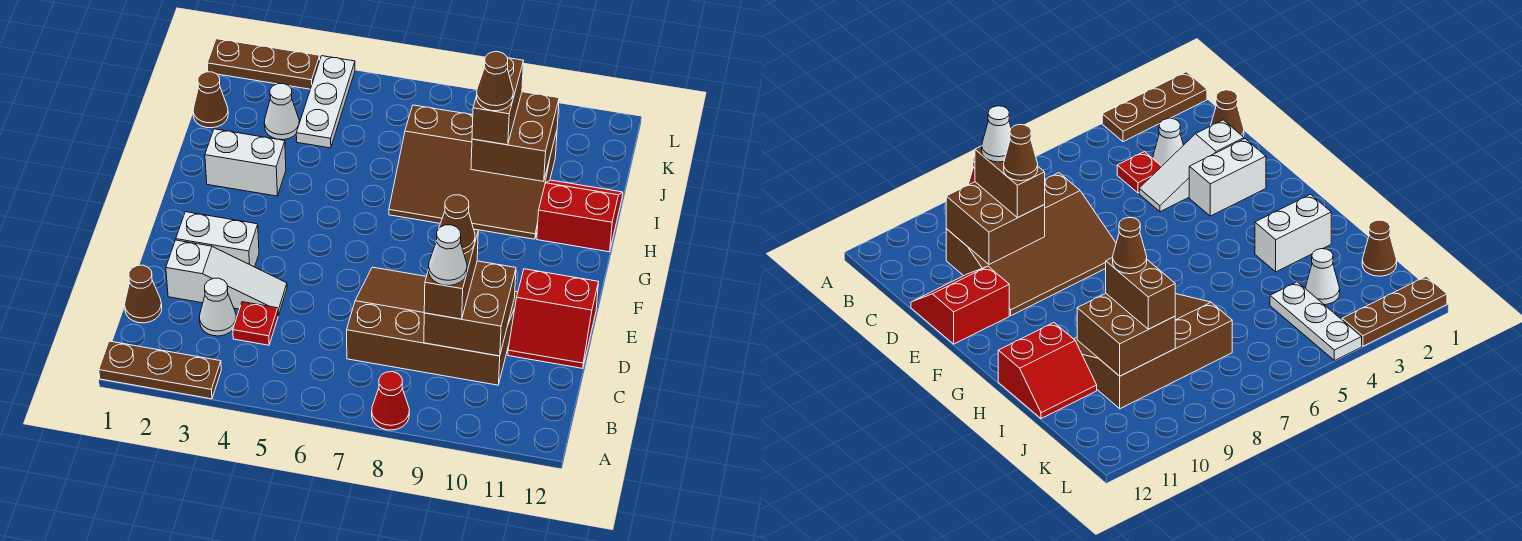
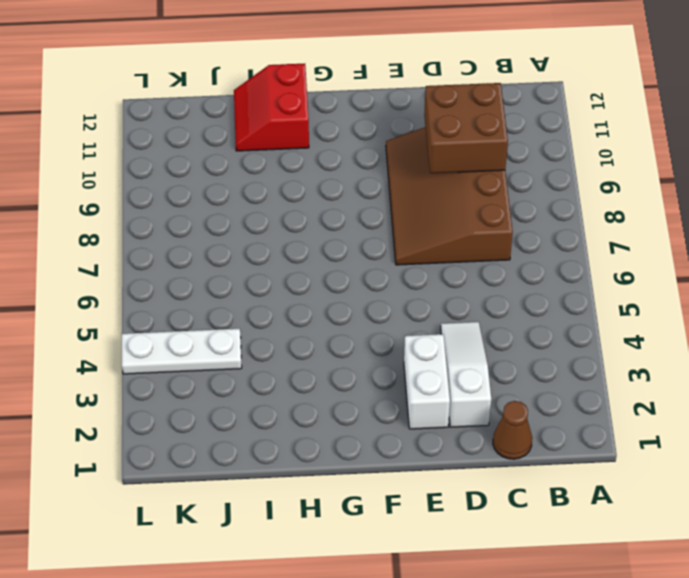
none -> brown 1x3 plate [99,341,221,399]
none -> red 1x1 cone [372,372,409,430]
none -> white 1x1 cone [199,278,236,336]

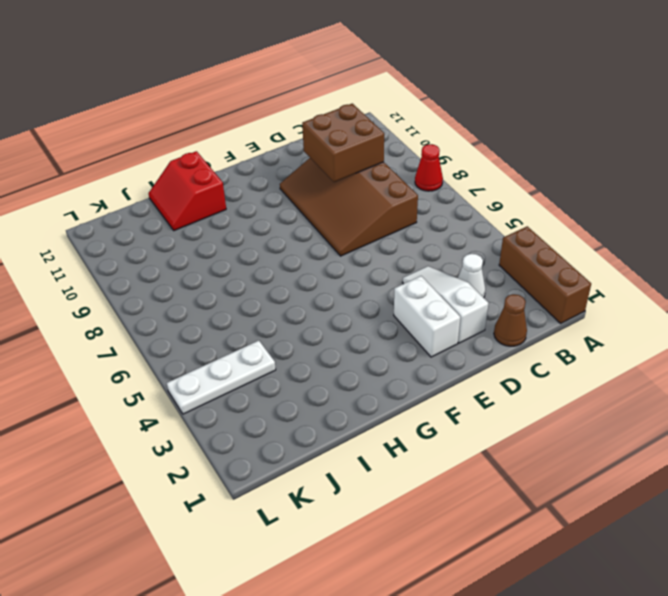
brown 1x3 brick [499,226,591,323] -> brown 1x3 plate [99,341,221,399]
none -> red 1x1 plate [233,302,278,345]
none -> red 2x2 slope [508,269,598,368]
none -> white 1x2 brick [205,129,286,196]

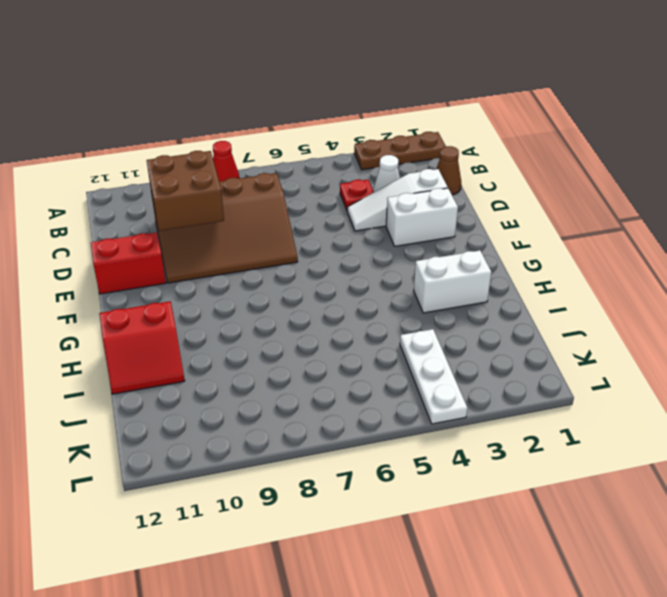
none -> brown 3x4 slope [389,105,557,239]
none -> brown 1x1 cone [193,72,228,128]
none -> white 1x1 cone [264,84,299,140]

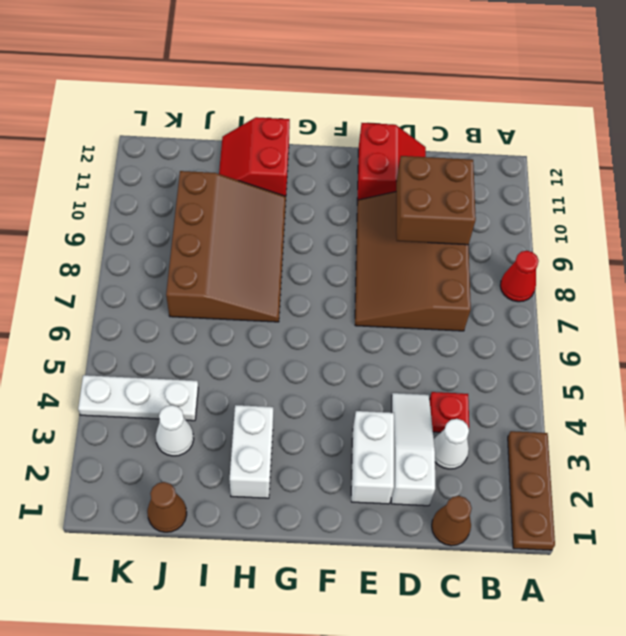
none -> brown 1x3 plate [207,39,320,89]
none -> brown 2x2 brick [471,92,559,181]
none -> brown 1x2 brick [424,229,478,319]

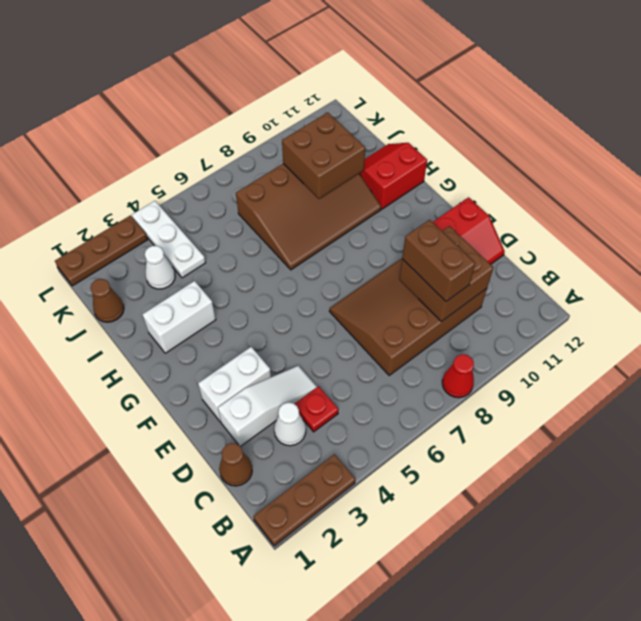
none -> brown 1x2 brick [472,58,523,145]
none -> white 1x1 cone [429,225,467,286]
none -> brown 1x1 cone [439,195,475,254]

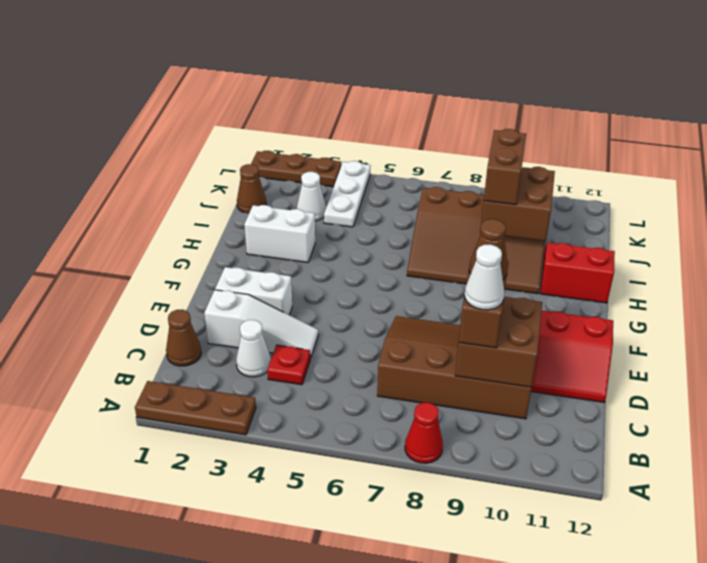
none -> brown 1x1 cone [477,52,513,111]

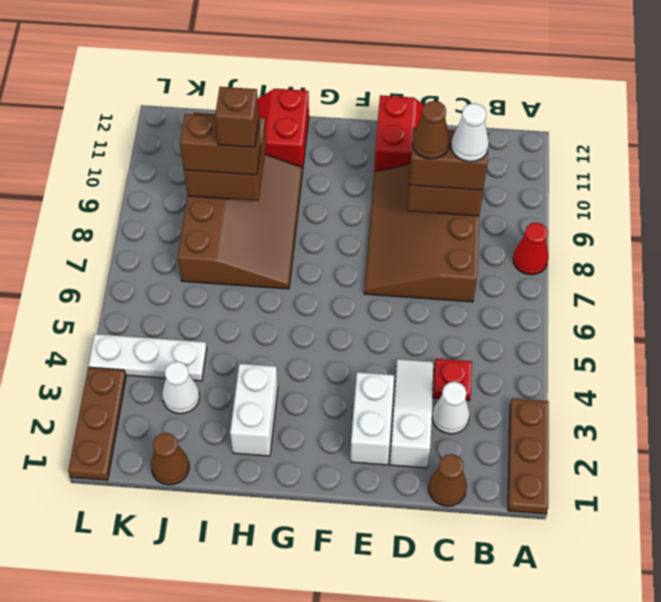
brown 1x1 brick [215,87,259,147] -> brown 1x1 cone [477,52,513,111]

